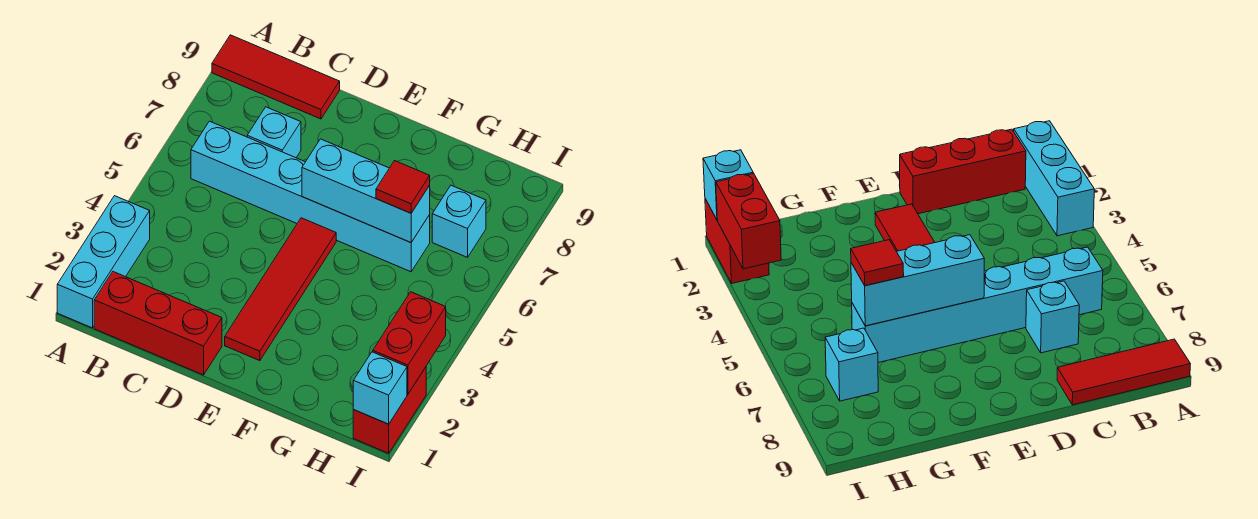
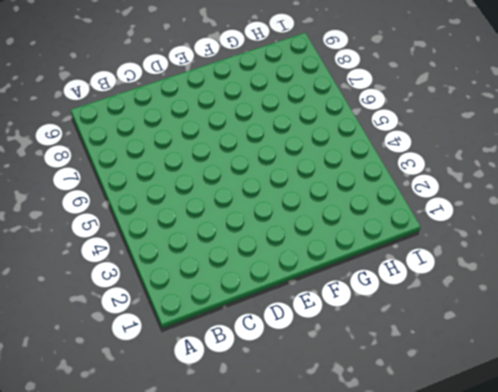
none -> cyan 1x3 brick [57,196,150,328]
none -> red 1x3 tile [212,35,340,119]
none -> red 1x3 brick [94,272,222,375]

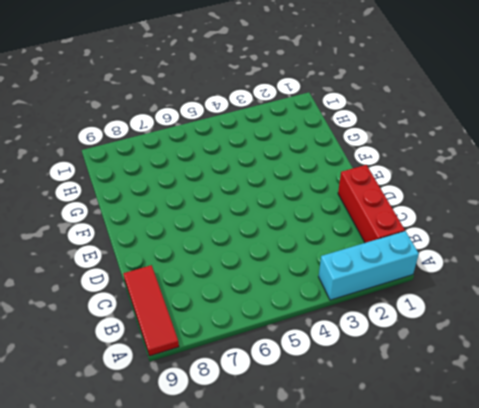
none -> cyan 1x6 brick [191,121,430,272]
none -> cyan 1x1 brick [247,107,301,158]
none -> red 1x4 tile [225,218,336,361]

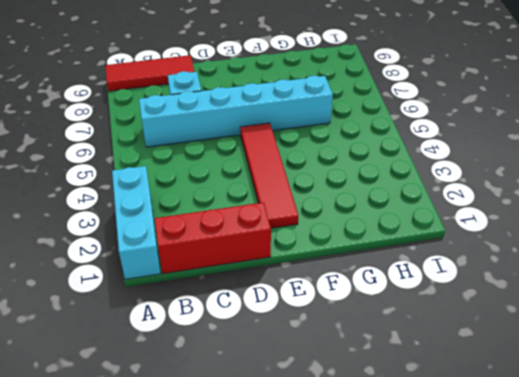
none -> cyan 1x1 brick [432,185,486,257]
none -> red 1x2 brick [353,367,426,453]
none -> cyan 1x3 brick [302,139,430,243]

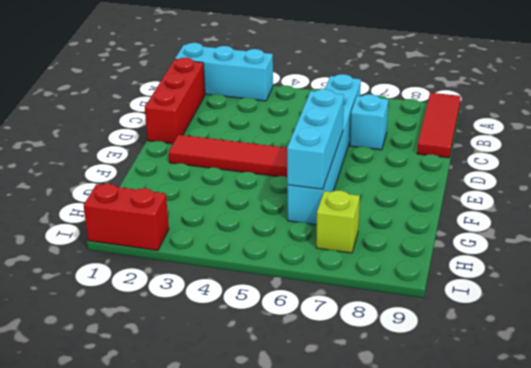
lime 1x1 brick [316,190,360,253] -> cyan 1x1 brick [432,185,486,257]
none -> cyan 1x1 brick [353,352,407,424]
none -> red 1x2 brick [373,292,446,394]
none -> red 1x1 tile [376,161,430,213]

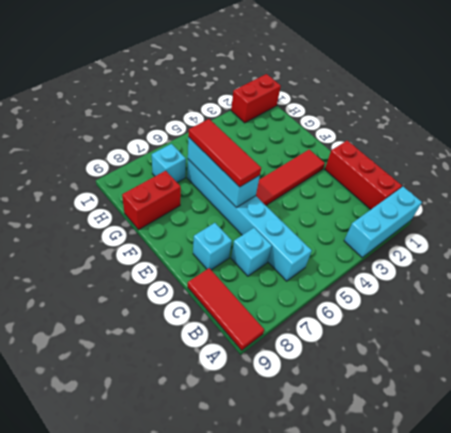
cyan 1x1 brick [193,223,232,270] -> cyan 1x1 brick moved to [353,352,407,424]
red 1x3 tile [188,119,261,187] -> red 1x1 tile [376,161,430,213]
red 1x2 brick [122,171,181,230] -> red 1x2 brick moved to [373,292,446,394]

